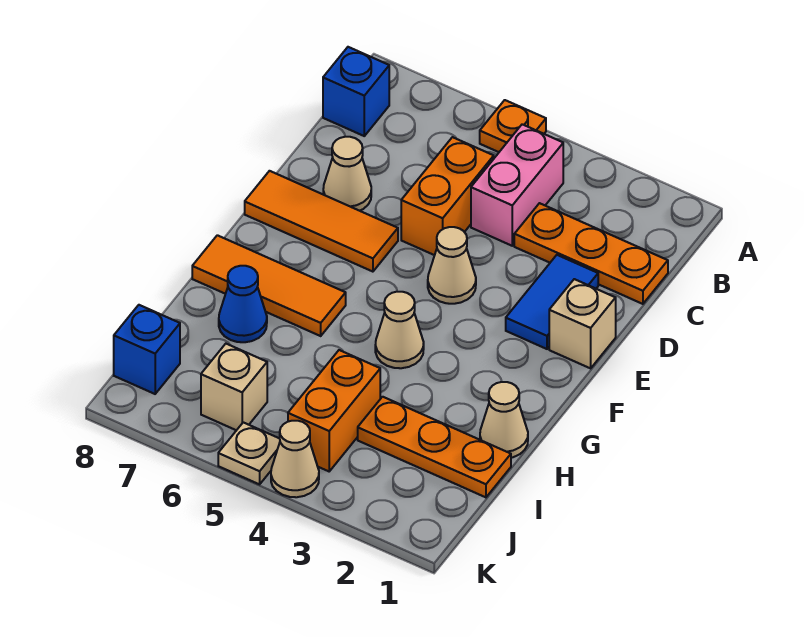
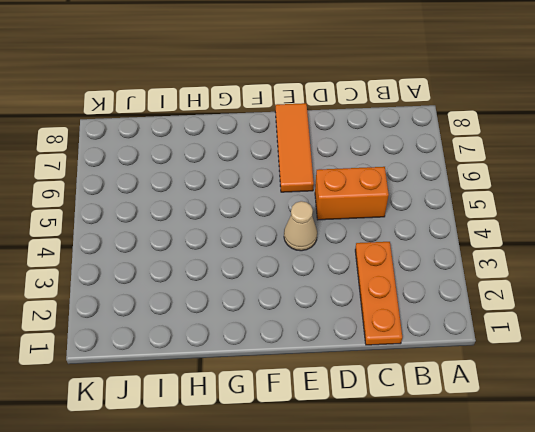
none -> orange 1x1 plate [480,100,546,152]
none -> pink 1x2 brick [471,124,563,246]
none -> blue 1x1 brick [323,47,389,136]

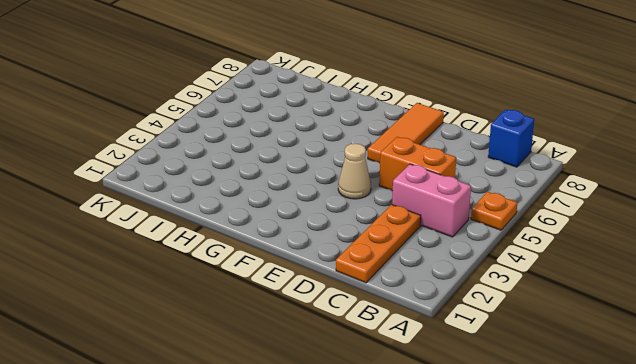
none -> blue 1x2 tile [506,255,598,349]
none -> tan 1x1 cone [323,137,371,211]
none -> tan 1x1 brick [549,279,616,368]

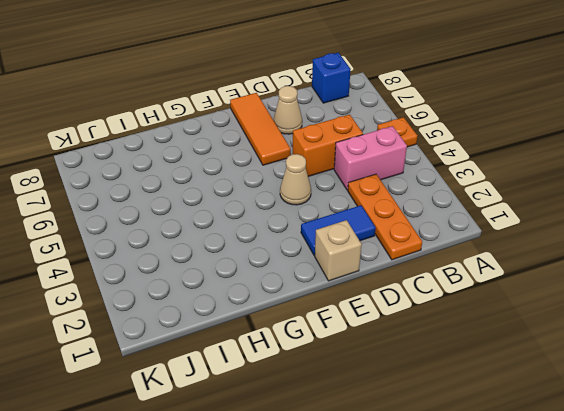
none -> tan 1x1 cone [375,292,424,368]
none -> orange 1x3 tile [192,235,346,336]
none -> tan 1x1 cone [480,382,528,458]

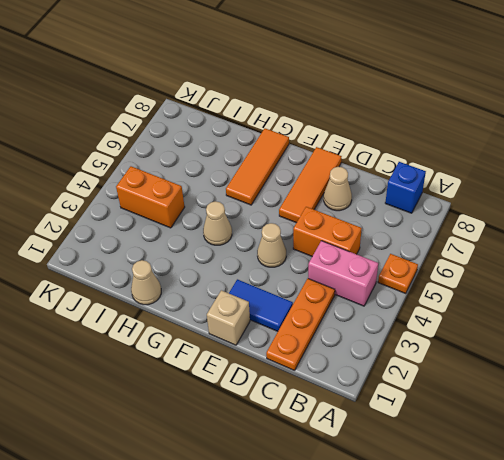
none -> blue 1x1 cone [219,266,267,342]
none -> orange 1x3 plate [358,397,511,497]
none -> tan 1x1 brick [201,344,267,430]

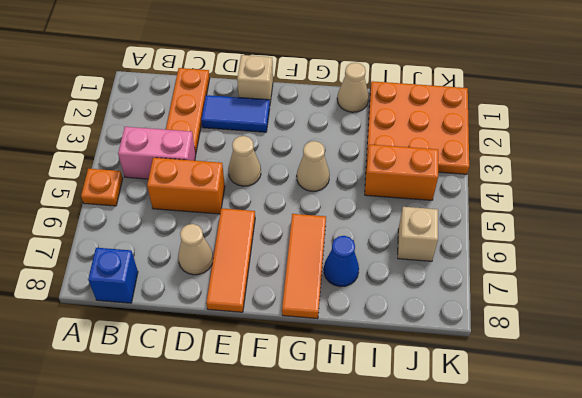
orange 3x3 plate [366,81,469,174] -> orange 1x3 plate [358,397,511,497]
none -> blue 1x1 brick [114,305,180,394]
none -> tan 1x1 cone [271,421,319,497]
none -> tan 1x1 plate [218,422,280,484]

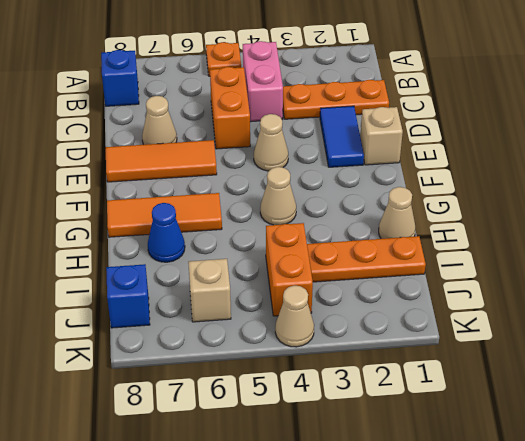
none -> tan 1x1 plate [218,422,280,484]

